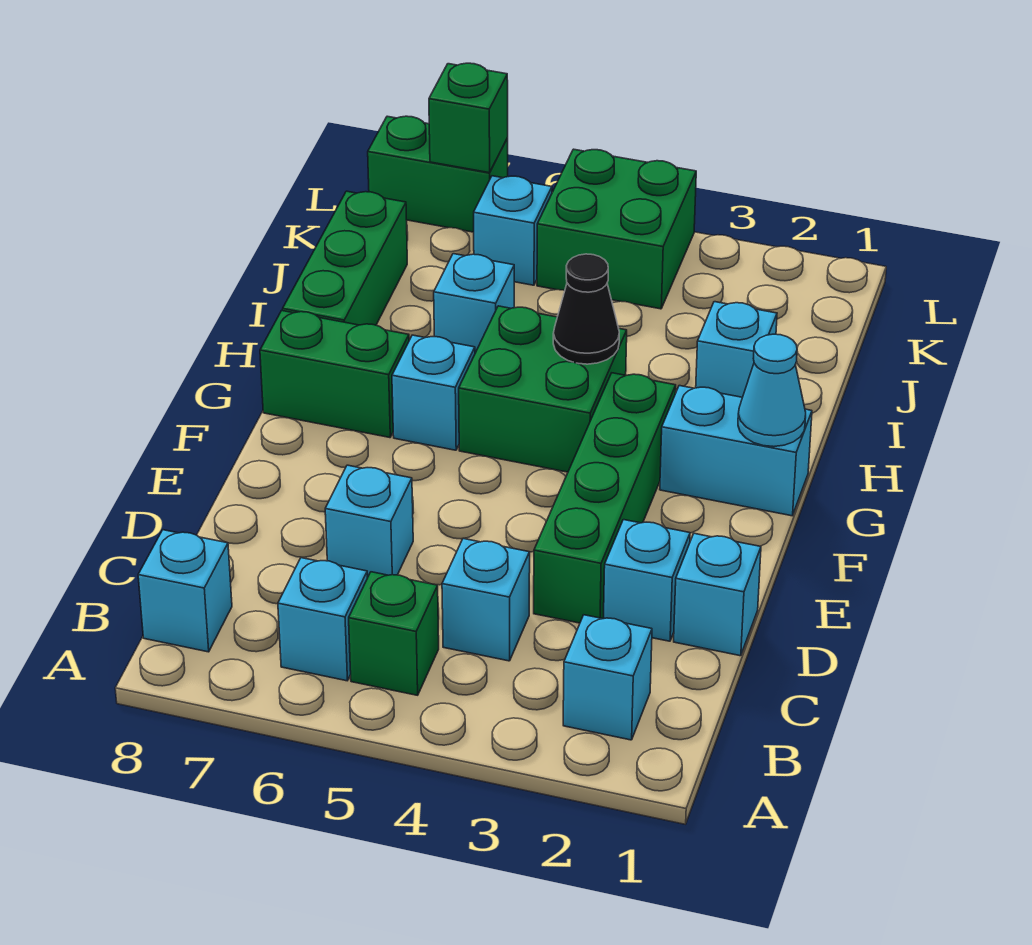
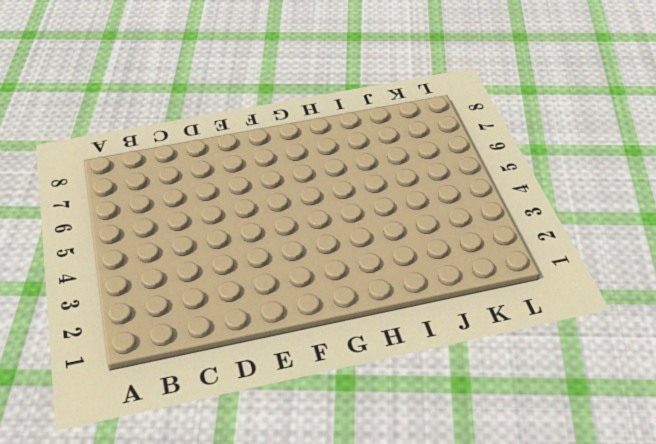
none -> cyan 1x1 brick [563,615,652,740]
none -> green 1x1 brick [349,572,439,695]
none -> cyan 1x1 brick [278,558,367,681]

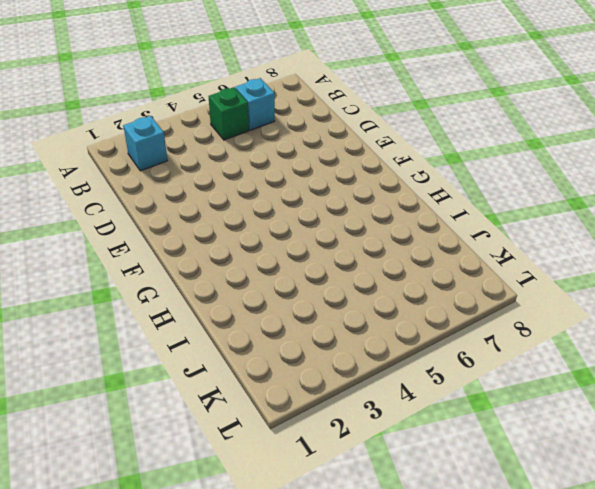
none -> cyan 1x1 brick [138,530,232,652]
none -> cyan 1x1 brick [442,538,530,661]
none -> cyan 1x1 brick [674,533,761,656]

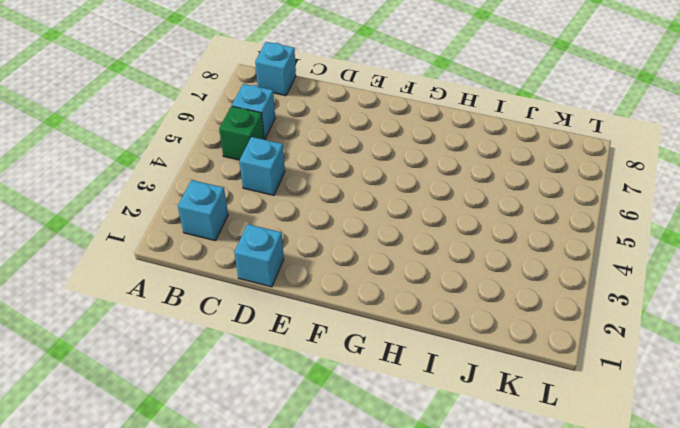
none -> cyan 1x1 brick [604,520,690,641]
none -> green 1x4 brick [534,373,676,623]
none -> cyan 1x1 brick [325,465,413,578]

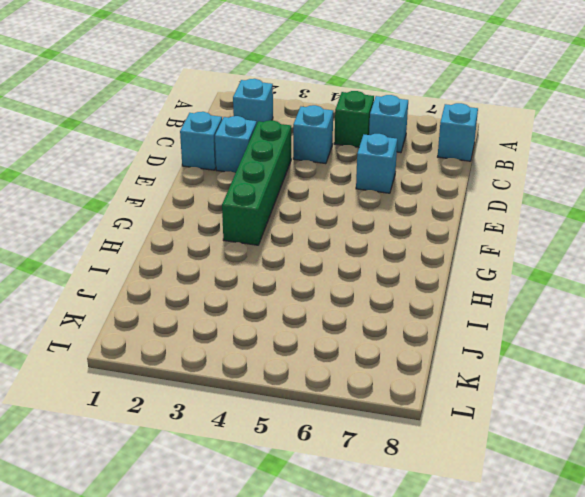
none -> cyan 1x2 brick [660,386,812,516]
none -> green 2x2 brick [459,306,627,472]
none -> cyan 1x1 brick [392,335,475,450]

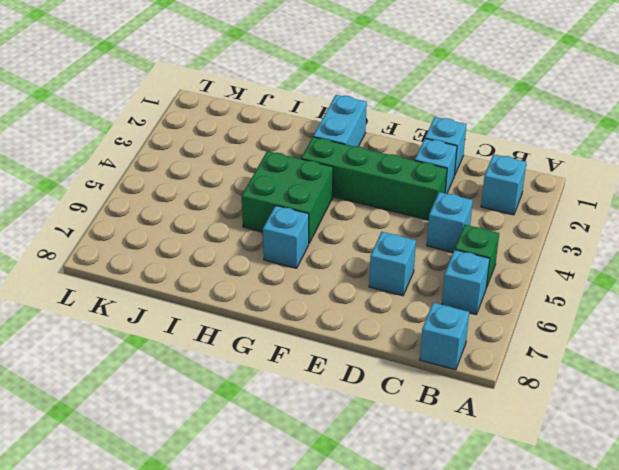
none -> green 1x2 brick [260,311,409,438]
none -> green 1x3 brick [283,191,407,325]
none -> cyan 1x1 brick [696,302,777,397]

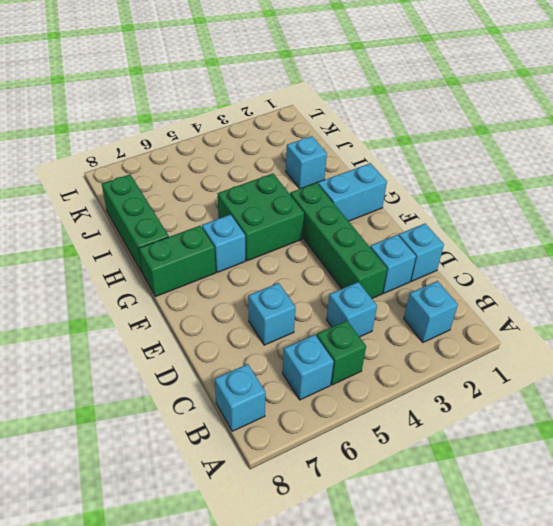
none -> cyan 1x1 brick [434,254,514,353]
none -> green 2x2 brick [537,149,696,309]
none -> cyan 1x1 brick [474,176,552,285]

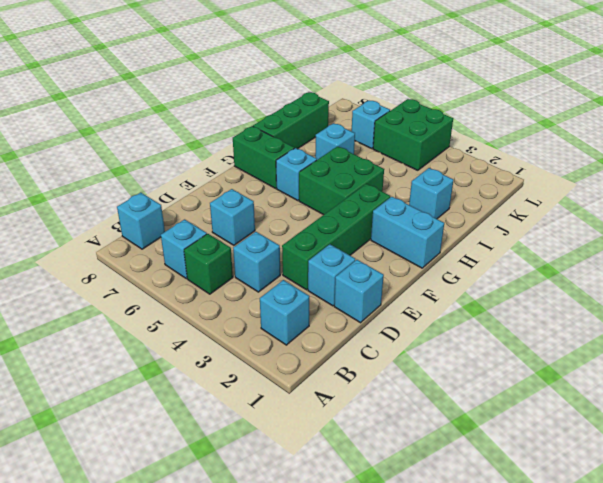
none -> green 1x2 brick [368,116,508,232]
none -> cyan 1x1 cone [738,334,806,447]
none -> black 1x1 cone [553,254,619,364]

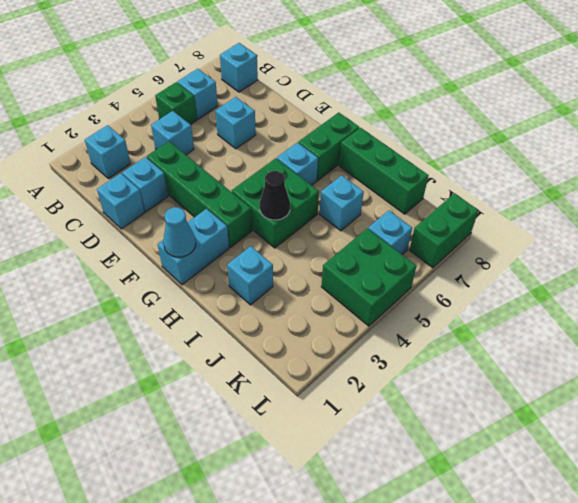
none -> green 1x1 brick [429,63,508,173]

